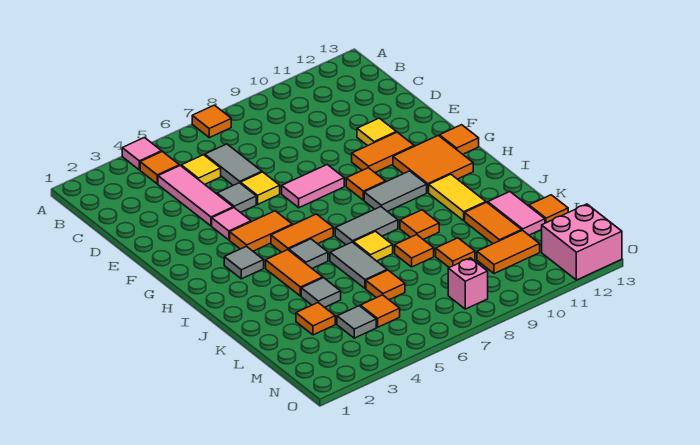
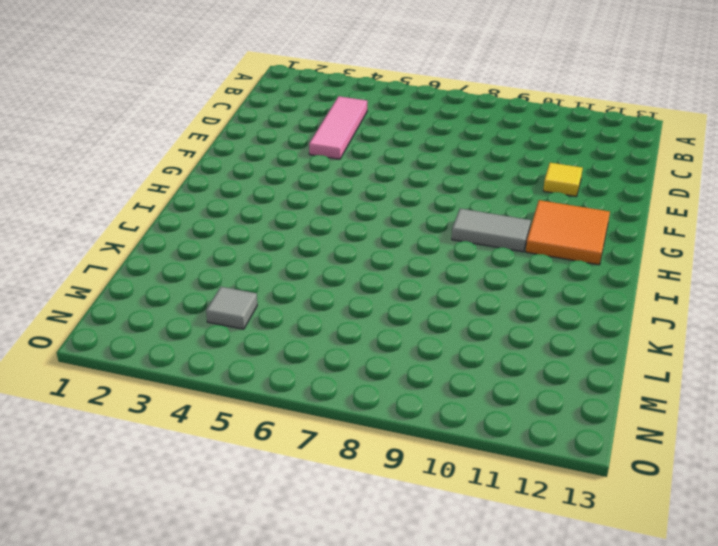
none -> pink 1x1 tile [122,138,162,170]
none -> orange 1x1 tile [192,105,231,138]
none -> orange 1x1 tile [140,152,179,184]
none -> yellow 1x1 tile [181,155,221,184]

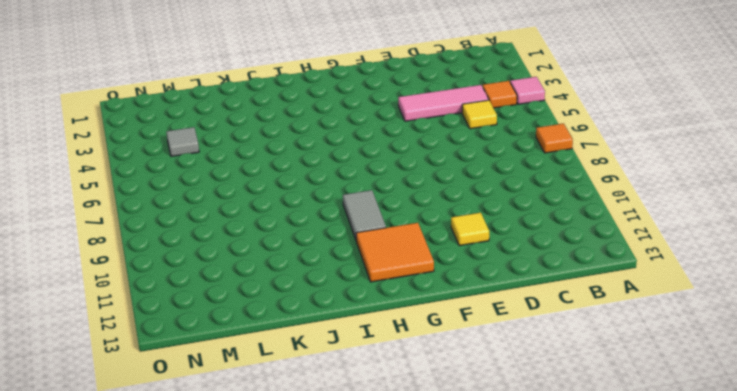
none -> grey 1x2 tile [205,144,262,185]
none -> grey 1x1 tile [217,183,256,213]
none -> yellow 1x1 tile [241,172,280,204]
none -> pink 1x1 tile [212,208,251,240]

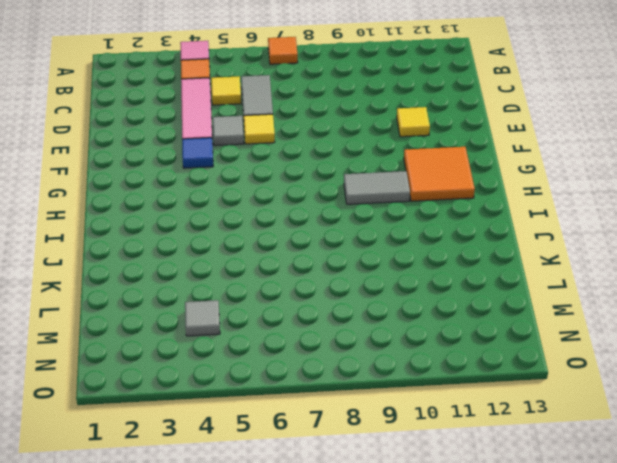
blue 1x1 tile [182,138,213,168] -> pink 1x1 tile [212,208,251,240]
none -> pink 1x2 tile [282,165,344,208]
none -> orange 1x2 tile [352,132,414,172]
none -> orange 1x2 tile [230,211,292,251]
none -> orange 1x1 tile [346,168,386,200]

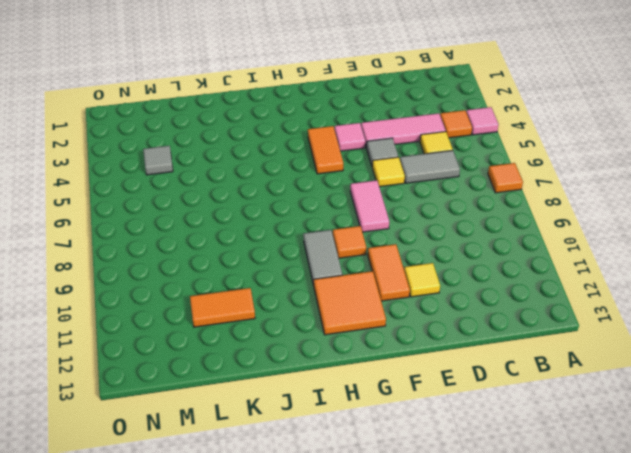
none -> orange 1x1 tile [440,125,479,154]
none -> grey 1x1 tile [224,246,264,279]
none -> orange 1x2 tile [271,214,333,252]
none -> orange 1x2 tile [266,250,323,296]

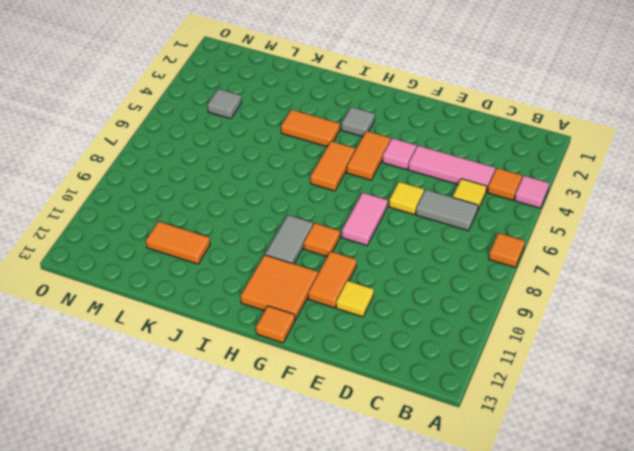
none -> grey 1x1 tile [217,183,256,213]
none -> grey 1x1 tile [289,239,328,268]
none -> grey 1x2 tile [335,207,398,245]
none -> yellow 1x2 tile [429,174,486,221]

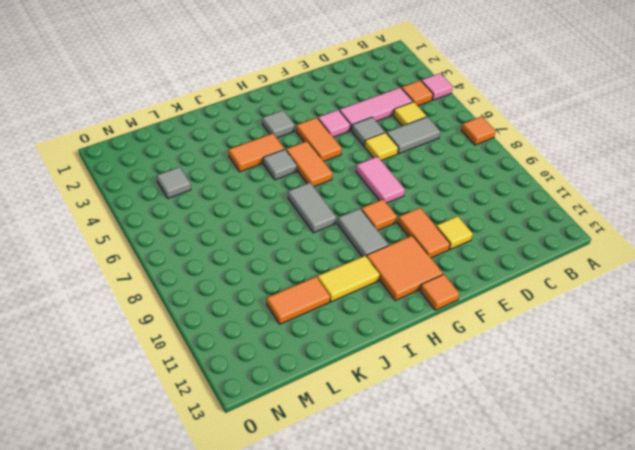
none -> grey 1x2 tile [330,242,387,289]
none -> yellow 1x1 tile [353,231,393,261]
none -> orange 1x1 tile [400,210,439,240]
none -> grey 1x1 tile [301,278,341,307]

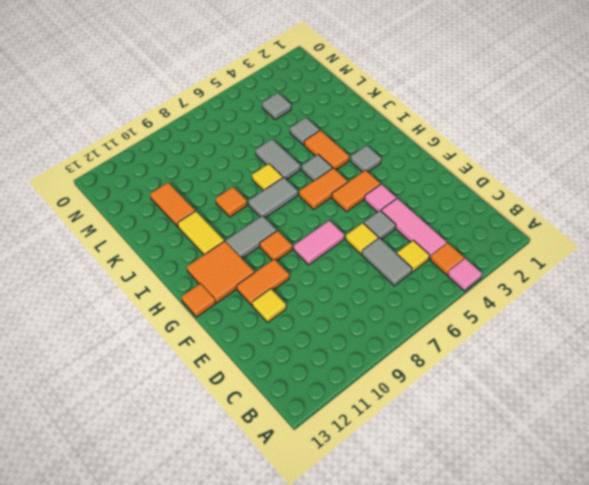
none -> orange 1x1 tile [192,105,231,138]
none -> orange 1x1 tile [395,235,434,267]
none -> pink 1x2 tile [488,192,545,235]
none -> orange 1x1 tile [296,303,335,335]

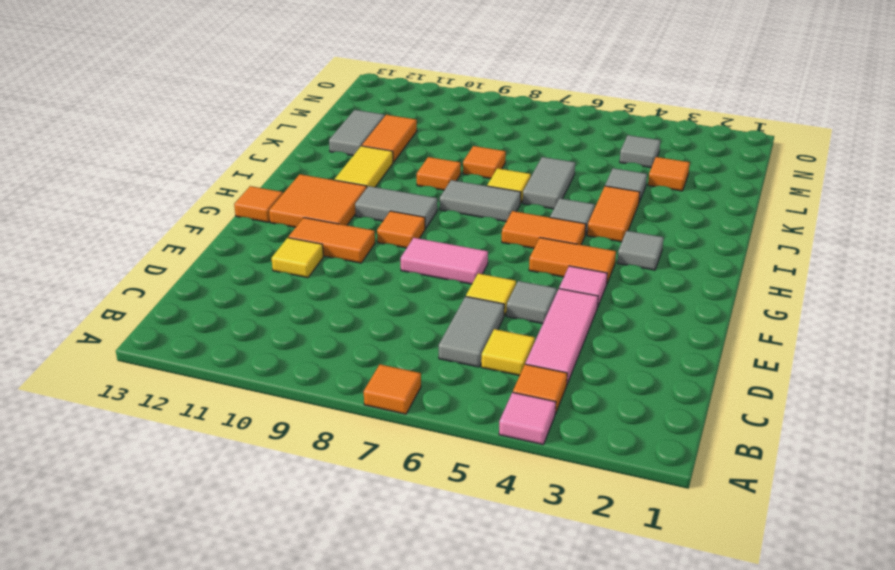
grey 1x2 tile [329,110,385,156] -> pink 1x2 tile [488,192,545,235]
none -> orange 1x1 tile [366,270,405,300]
none -> orange 1x1 tile [436,238,475,267]
none -> orange 1x1 tile [529,195,568,223]
none -> orange 1x1 tile [360,295,400,327]

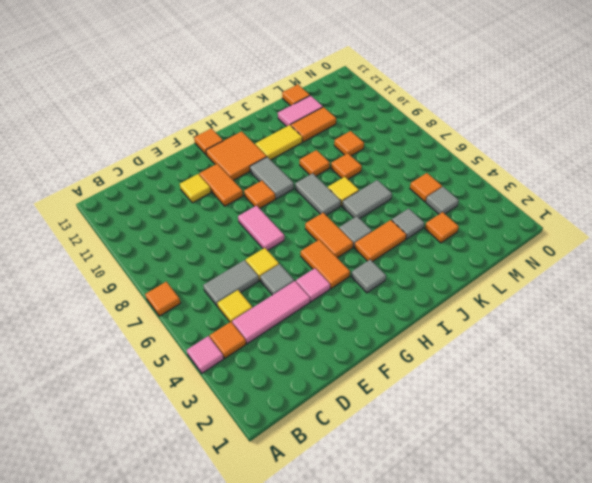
none -> orange 1x1 tile [366,270,405,300]
none -> orange 1x2 tile [477,230,540,274]
none -> pink 1x1 brick [448,258,488,309]
none -> pink 2x2 brick [542,204,622,280]

